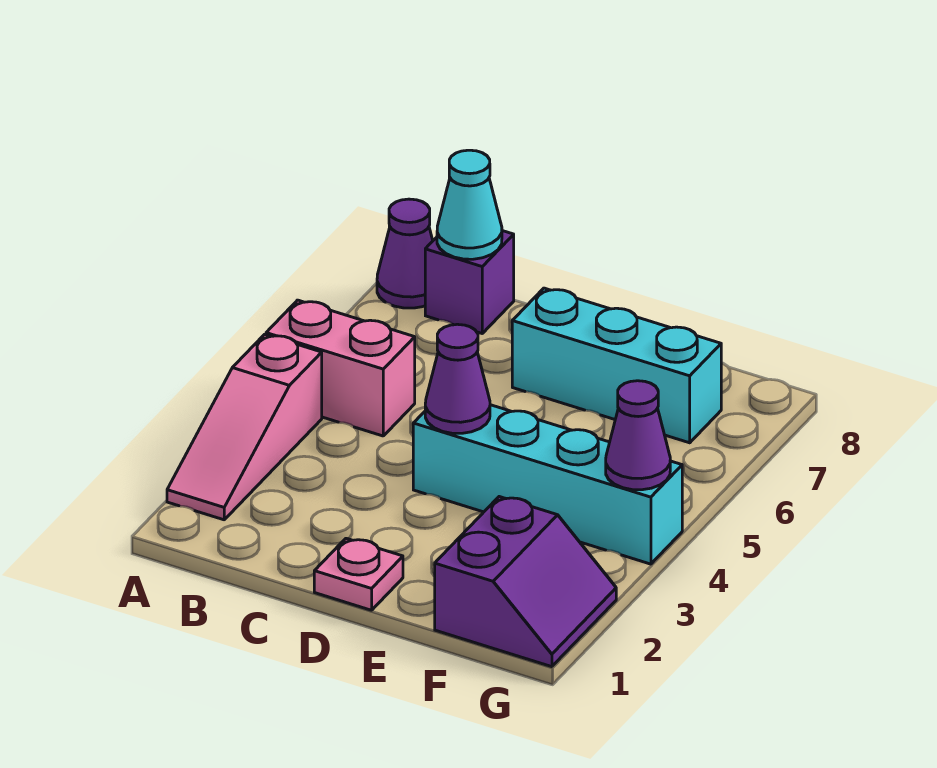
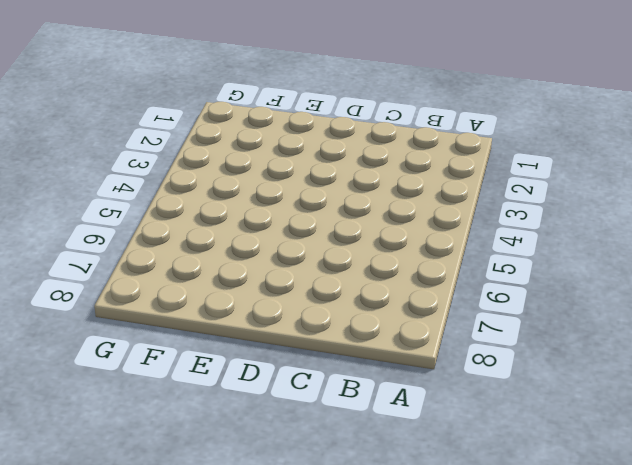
none -> pink 1x3 slope [167,334,322,520]
none -> pink 1x2 brick [266,300,415,436]

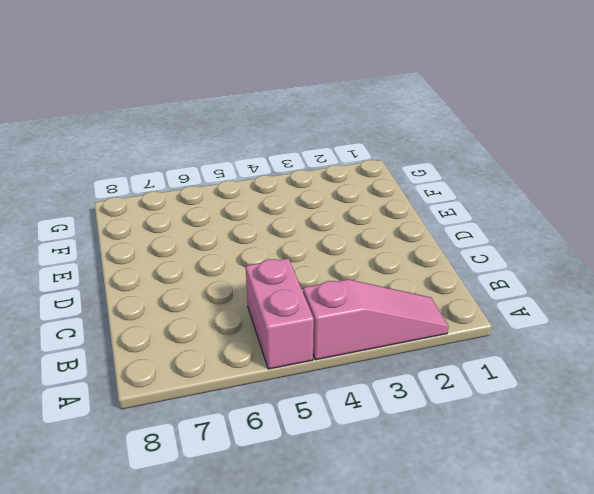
none -> purple 1x1 cone [377,199,433,308]
none -> purple 1x1 brick [425,231,514,333]

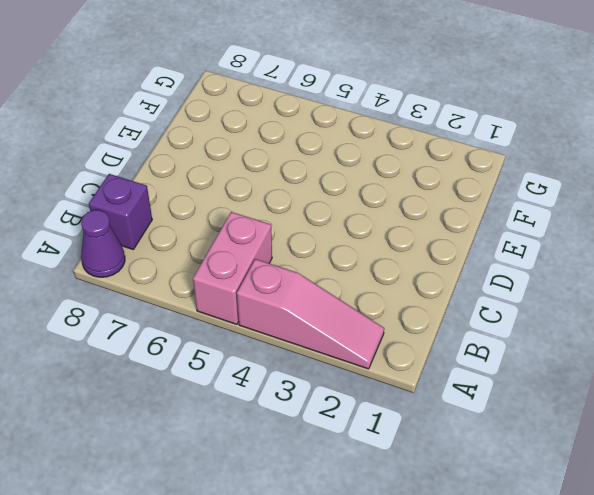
none -> pink 1x1 plate [314,538,403,610]
none -> cyan 1x4 brick [413,405,682,564]

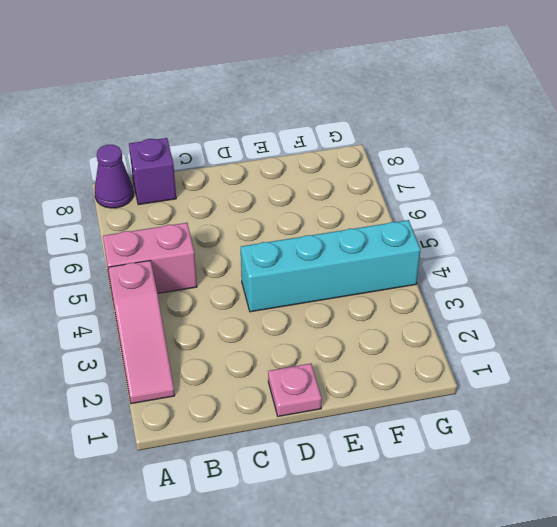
none -> cyan 1x3 brick [512,288,721,443]
none -> purple 2x2 slope [435,497,616,667]

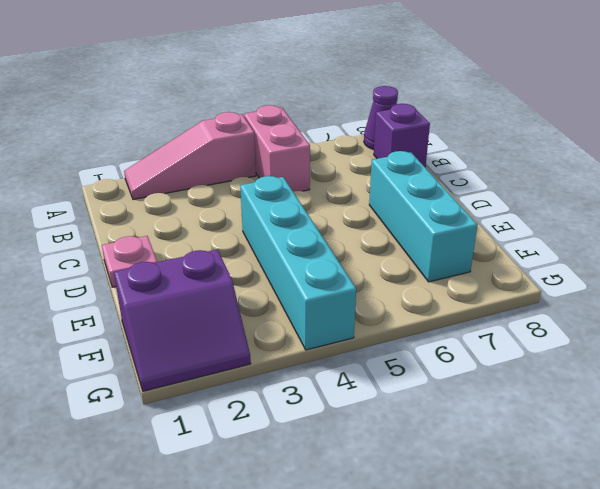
none -> cyan 1x1 cone [437,150,502,259]
none -> purple 1x1 cone [425,324,490,433]

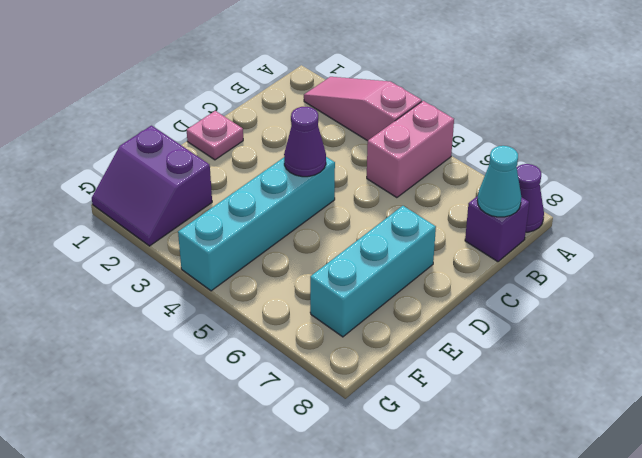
none -> purple 1x1 cone [606,381,670,490]

